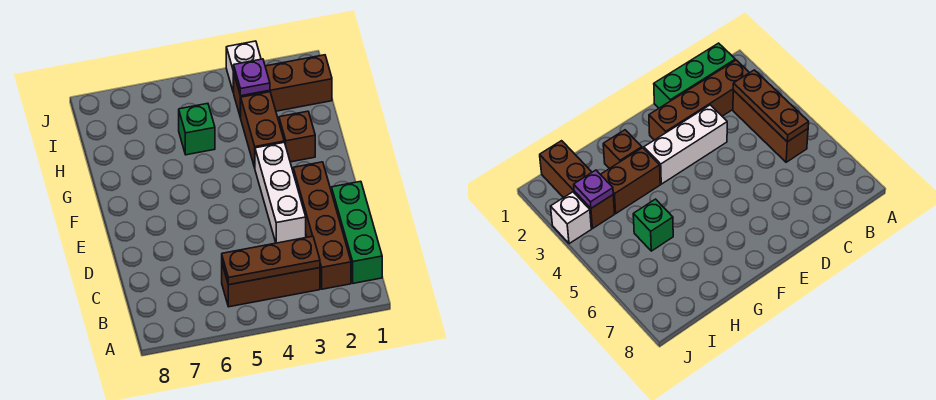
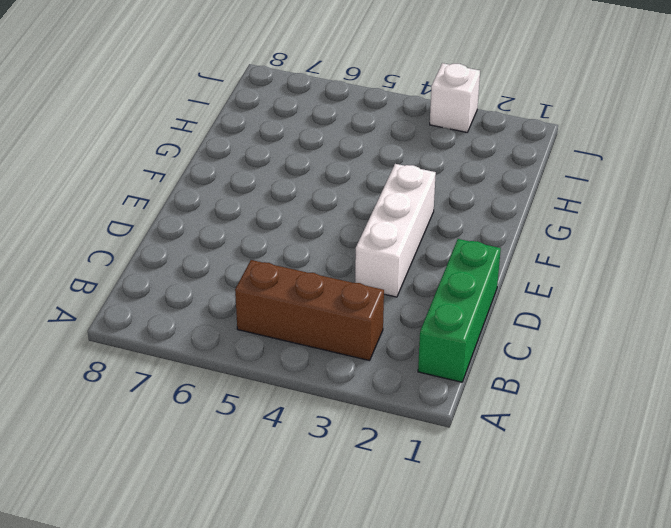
none -> brown 1x4 brick [293,162,351,289]
none -> brown 1x1 brick [279,111,315,162]

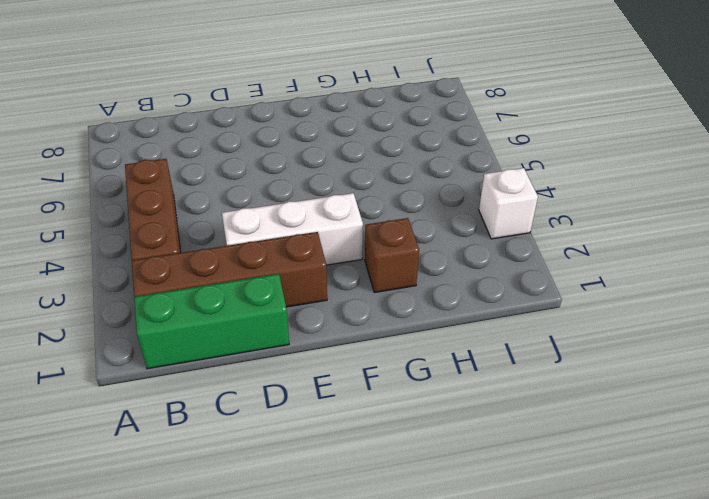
none -> brown 1x2 brick [241,92,284,168]
none -> green 1x1 brick [179,103,215,155]

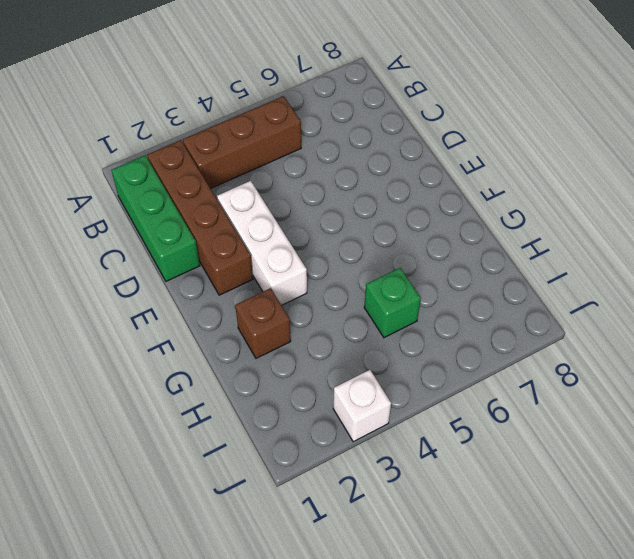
none -> brown 1x2 brick [241,92,284,168]
none -> brown 1x3 brick [233,55,332,118]

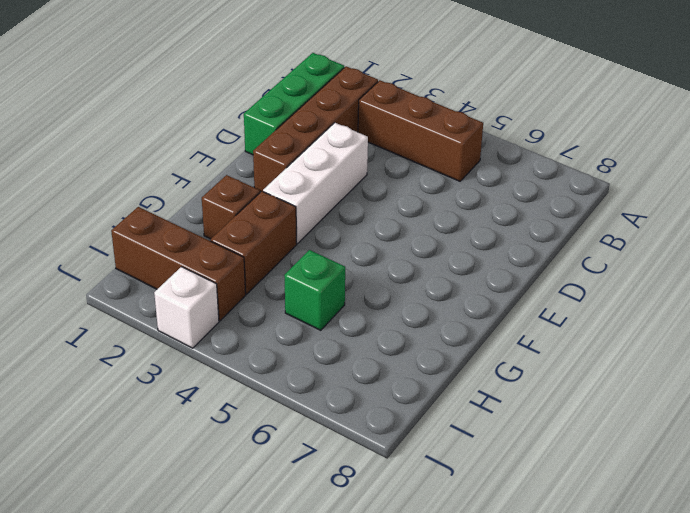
none -> brown 1x3 plate [222,236,320,285]
none -> purple 1x1 plate [234,59,270,96]

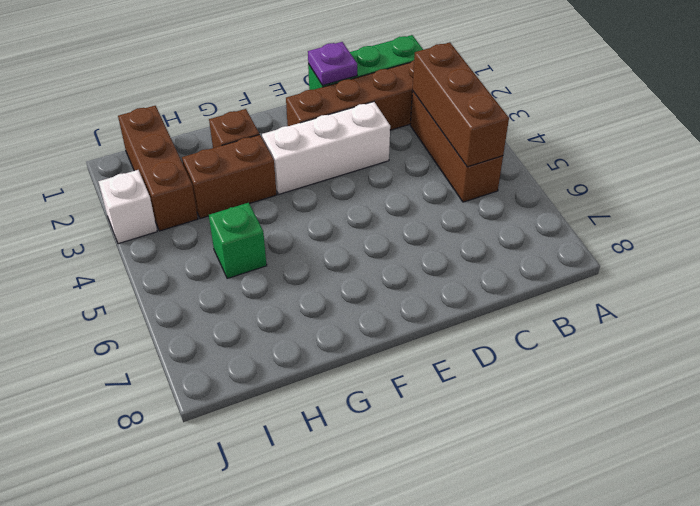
brown 1x3 brick [413,42,509,167] -> brown 1x3 plate [222,236,320,285]
purple 1x1 plate [308,42,357,85] -> purple 1x1 plate moved to [234,59,270,96]

